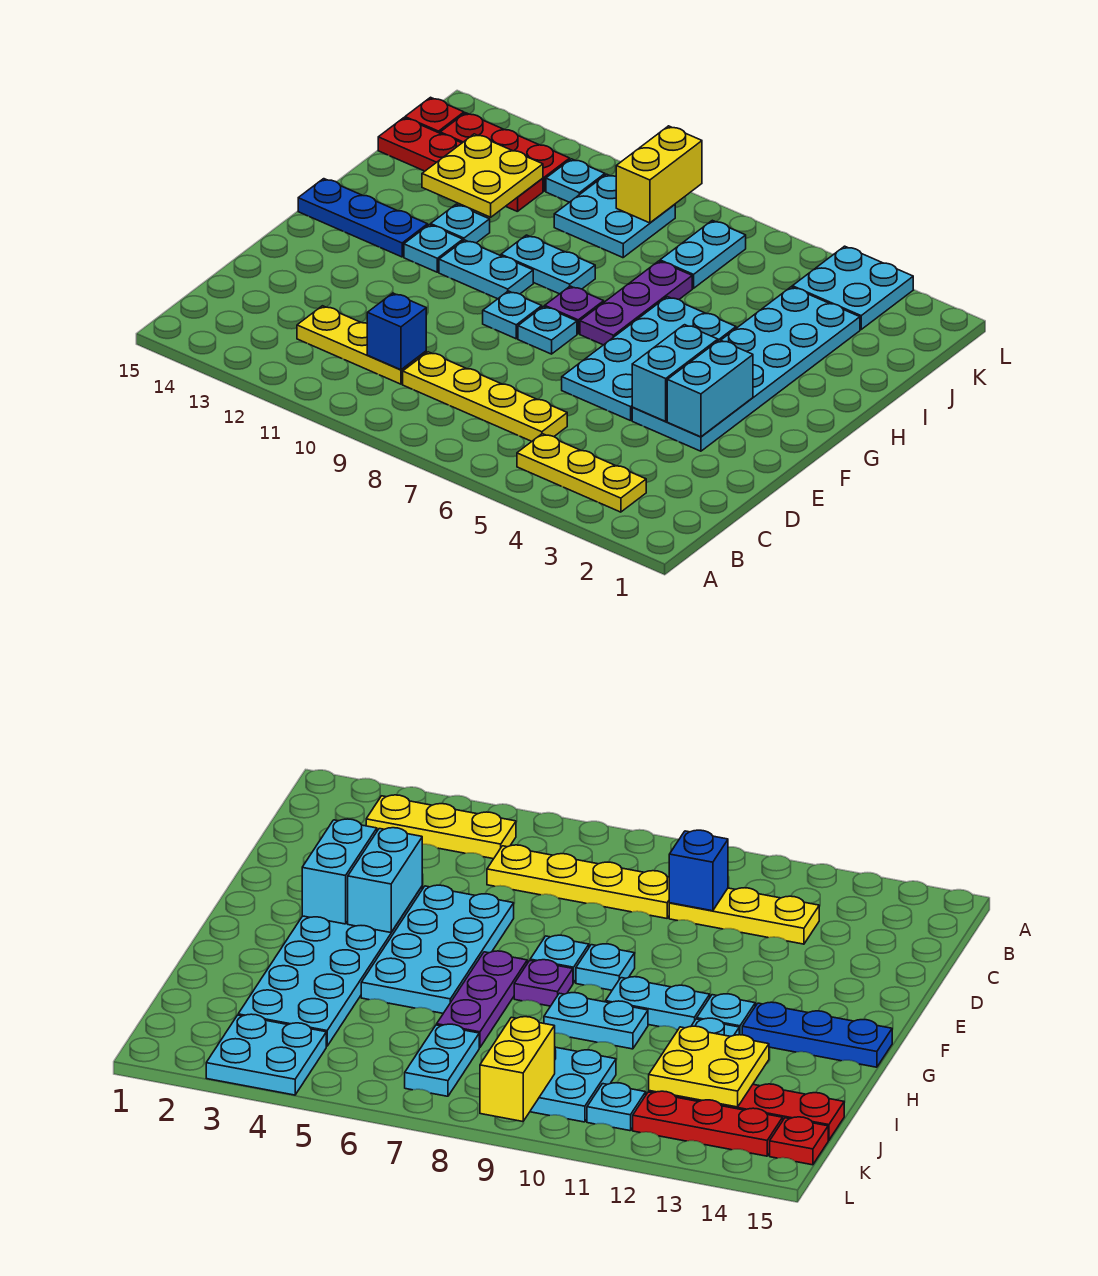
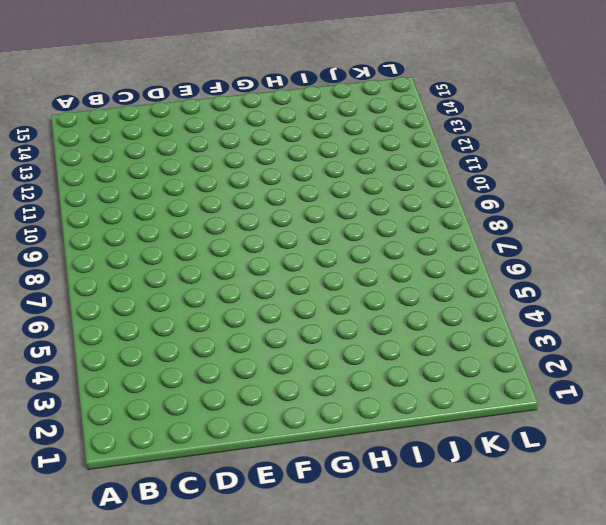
none -> yellow 1x3 plate [517,434,646,512]
none -> yellow 1x4 plate [403,352,567,441]
none -> yellow 1x3 plate [297,306,426,384]

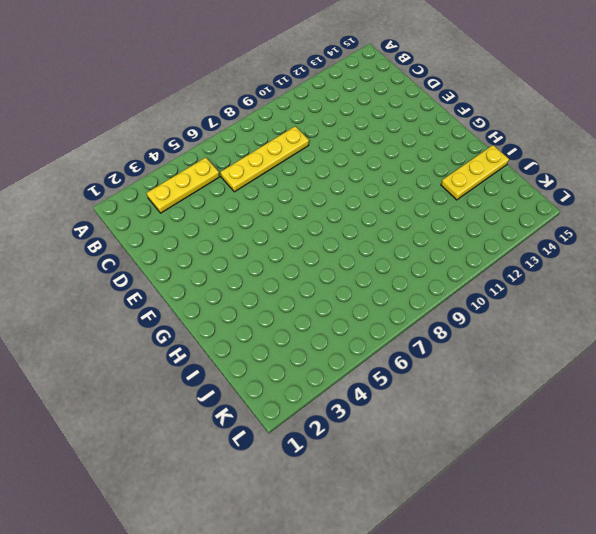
yellow 1x3 plate [441,145,509,200] -> yellow 1x3 plate moved to [297,306,426,384]
none -> cyan 2x6 plate [632,287,860,451]
none -> cyan 2x4 plate [562,297,736,421]
none -> cyan 1x1 plate [518,306,577,354]

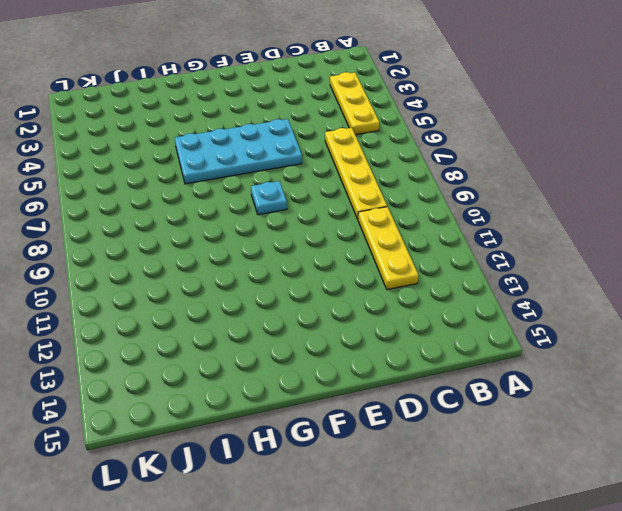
none -> cyan 2x6 plate [632,287,860,451]
none -> cyan 1x1 plate [483,291,542,339]
none -> purple 1x3 plate [580,261,692,345]

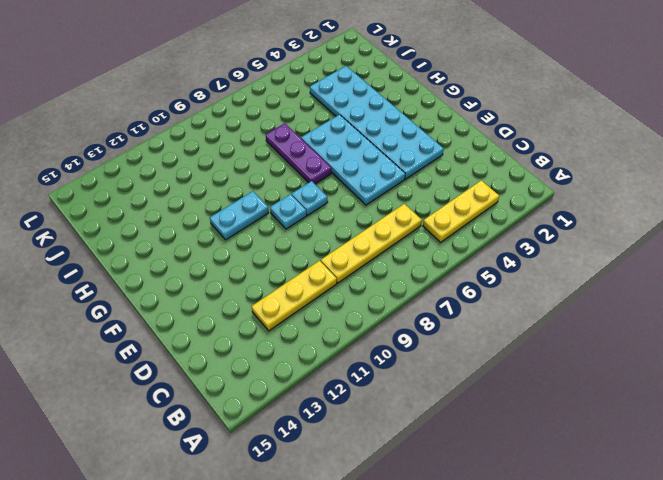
none -> purple 1x1 plate [545,286,604,334]
none -> cyan 1x1 plate [404,225,463,272]
none -> blue 1x3 plate [298,179,428,257]

